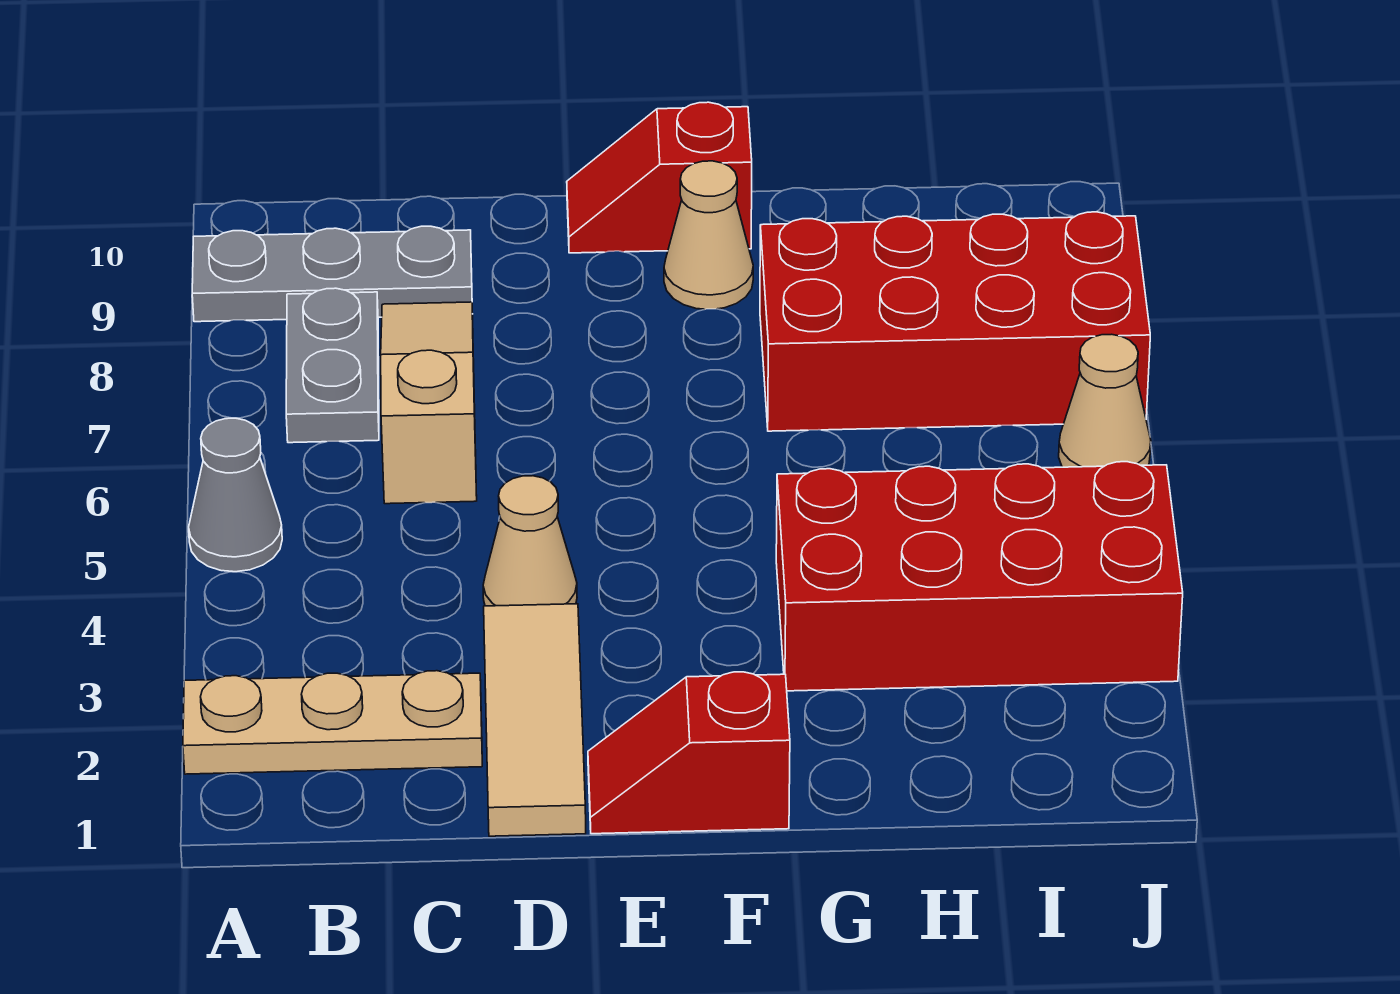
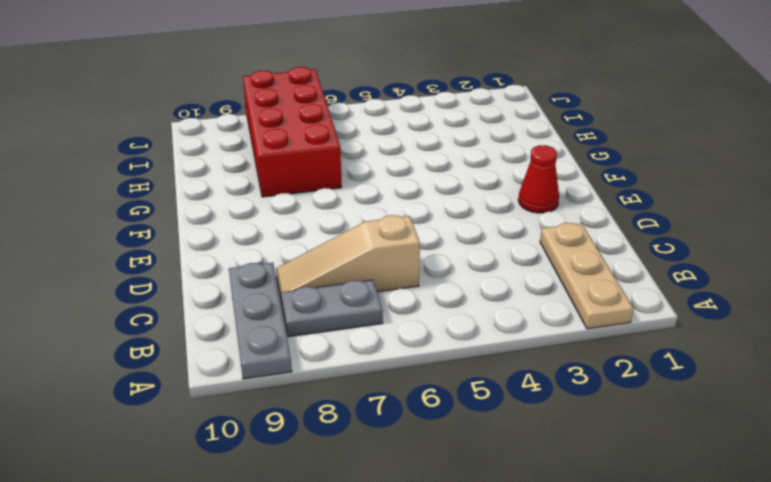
red 1x1 cone [518,145,559,213] -> none
none -> grey 1x1 cone [189,418,282,572]
none -> tan 1x3 tile [484,604,586,836]
none -> tan 1x1 cone [483,476,577,606]

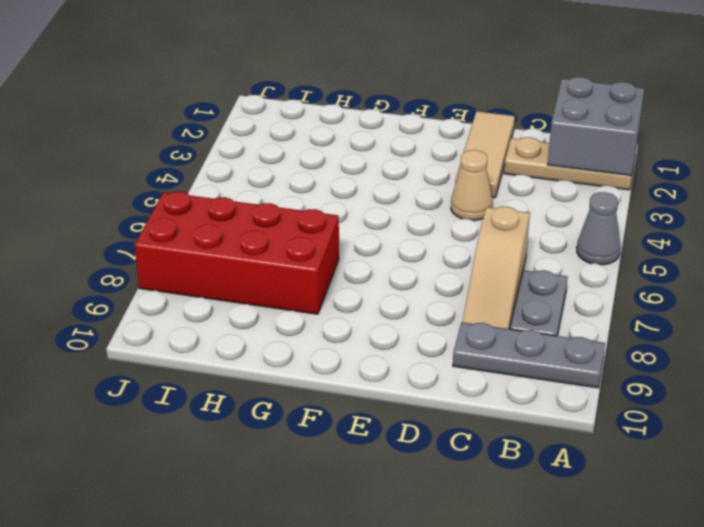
grey 2x2 brick [548,77,644,176] -> none
none -> red 1x2 slope [588,672,790,834]
none -> red 1x2 slope [567,102,752,253]
none -> tan 1x1 cone [664,161,753,309]

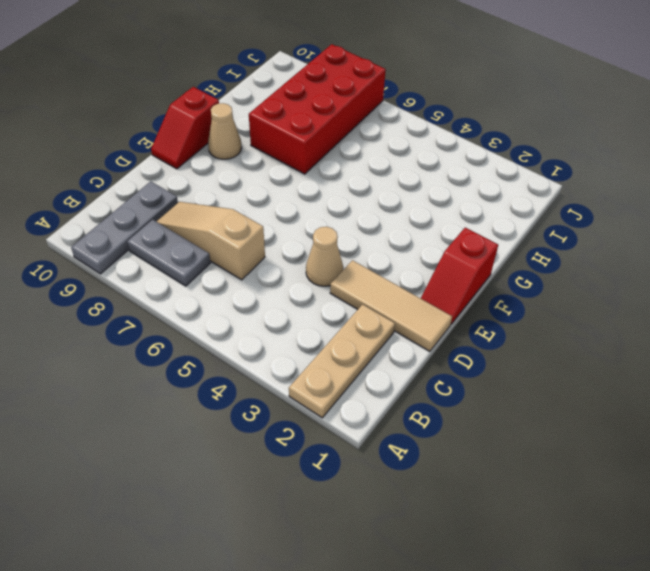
none -> grey 1x1 cone [189,418,282,572]
none -> red 2x4 brick [776,462,1183,691]
none -> tan 1x1 cone [1059,334,1151,467]

